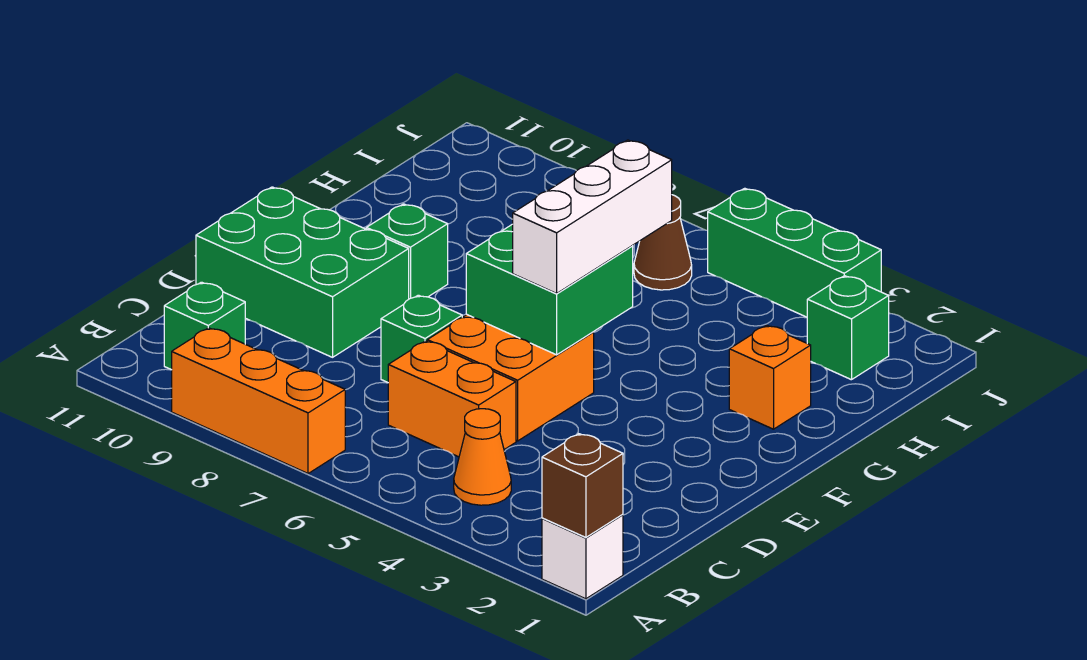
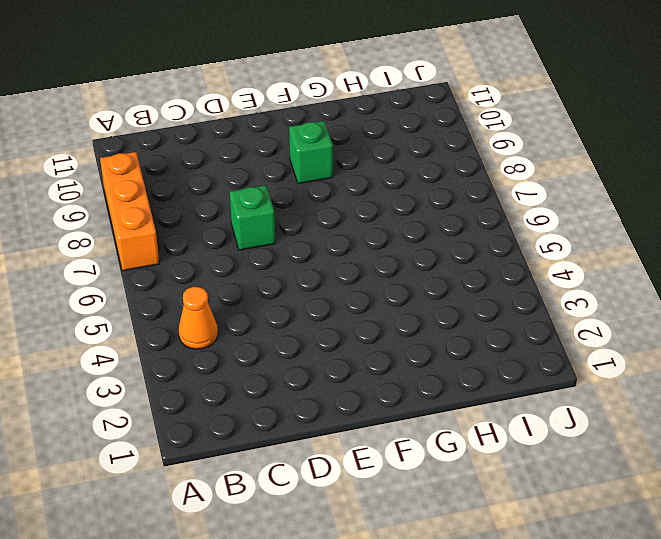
none -> white 1x1 brick [542,515,623,599]
none -> green 1x1 brick [164,282,245,370]
none -> orange 1x2 brick [388,341,516,457]

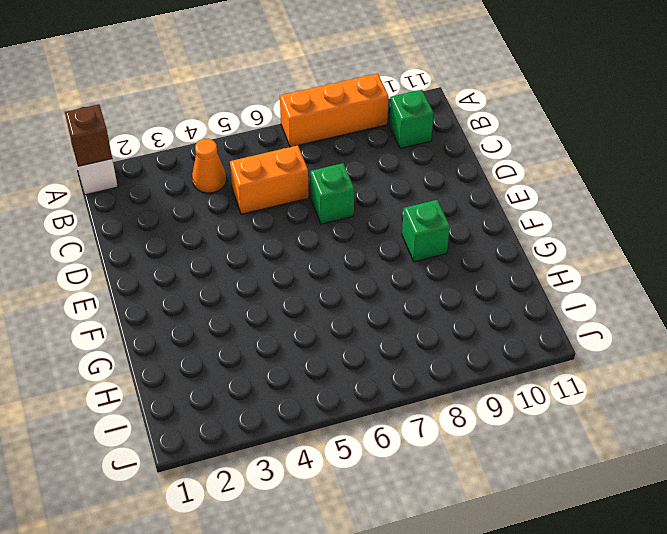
none -> orange 2x2 brick [427,315,594,441]
none -> green 2x3 brick [196,187,409,357]
none -> orange 1x1 brick [729,325,811,429]

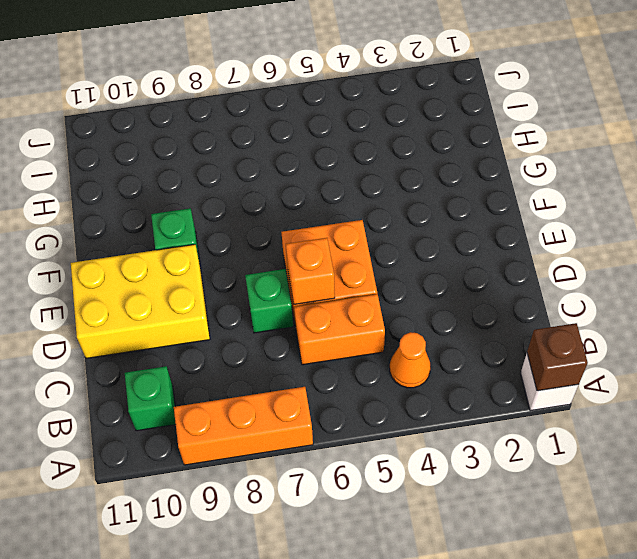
orange 1x1 brick [286,238,335,304] -> orange 1x1 brick moved to [729,325,811,429]
yellow 2x3 brick [71,244,210,358] -> green 2x3 brick [196,187,409,357]
none -> green 1x1 brick [807,276,889,380]
none -> brown 1x1 cone [634,195,692,290]
none -> green 1x3 brick [708,188,881,317]

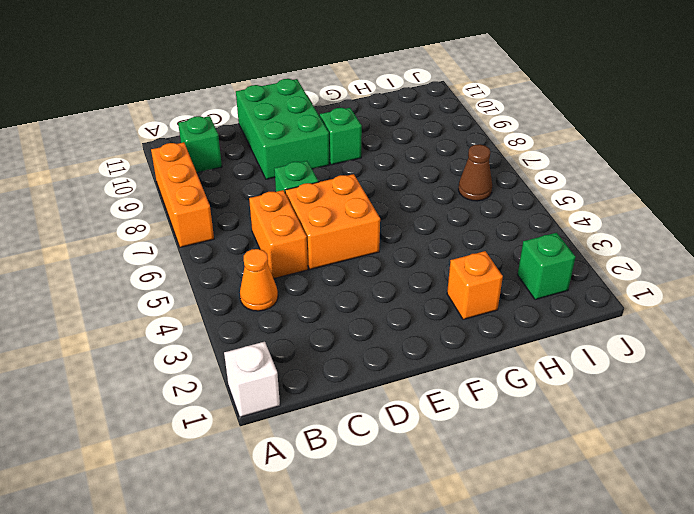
none -> green 1x3 brick [708,188,881,317]
none -> brown 1x1 brick [542,434,623,538]
none -> green 2x2 brick [466,224,633,355]

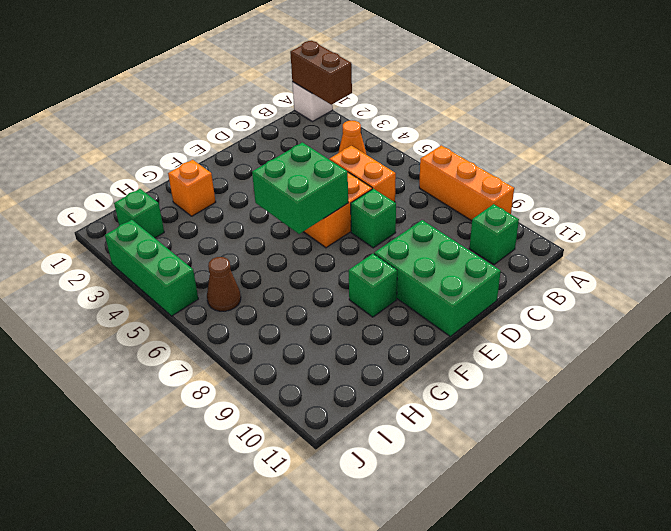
brown 1x2 brick [290,41,352,105] -> brown 1x1 brick [542,434,623,538]
none -> white 1x3 brick [513,140,672,293]

